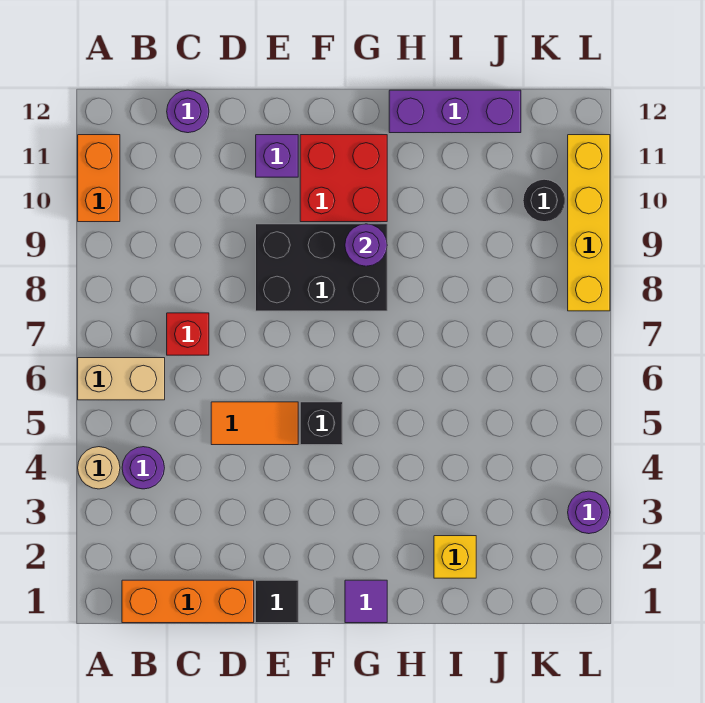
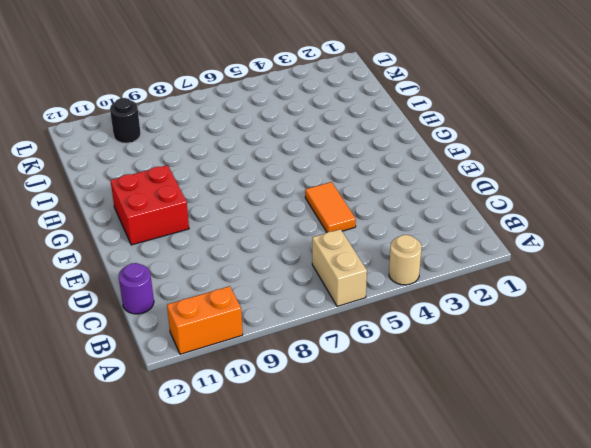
none -> orange 1x3 brick [122,580,254,623]
none -> purple 1x1 round brick [122,447,164,489]
none -> red 1x1 brick [167,313,209,355]

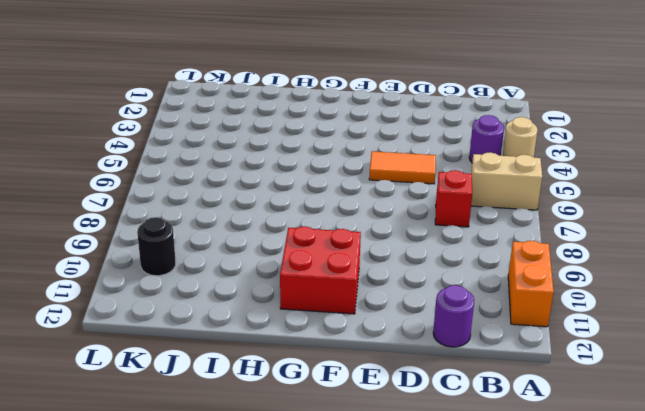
none -> orange 1x3 brick [122,580,254,623]
none -> black 1x1 tile [256,580,298,623]
none -> black 2x3 brick [256,224,387,311]

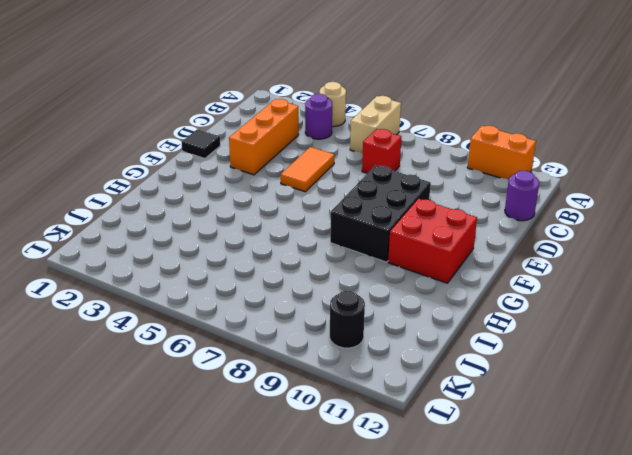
orange 1x3 brick [229,99,299,175] -> orange 1x3 brick moved to [122,580,254,623]
none -> purple 1x1 brick [256,135,298,177]
none -> black 1x1 brick [300,402,343,445]
none -> purple 1x1 tile [345,580,387,623]

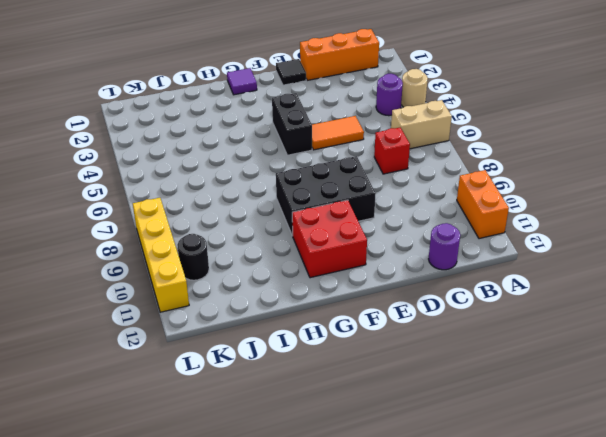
black 1x2 brick [272,93,312,155] -> black 1x1 brick [300,402,343,445]
none -> purple 1x1 brick [256,135,298,177]
none -> purple 1x3 brick [389,90,521,133]
none -> yellow 1x1 brick [434,536,476,578]

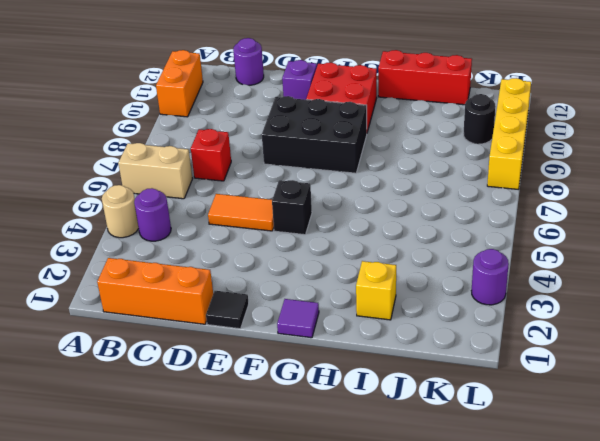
red 1x3 brick [378,50,472,105] -> purple 1x3 brick [389,90,521,133]
none -> purple 1x1 round brick [345,224,387,266]

